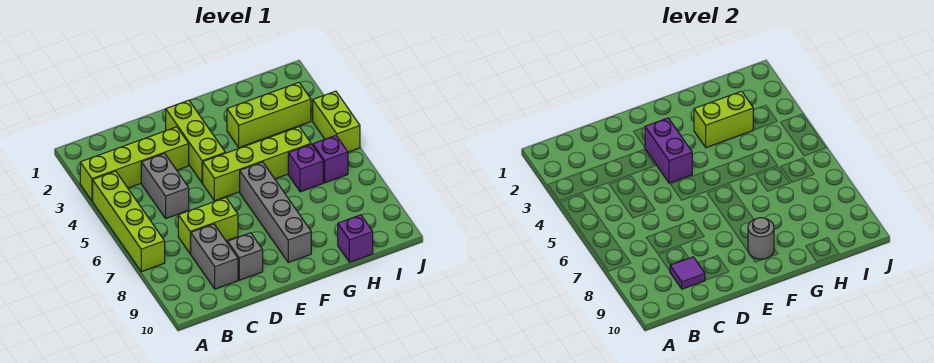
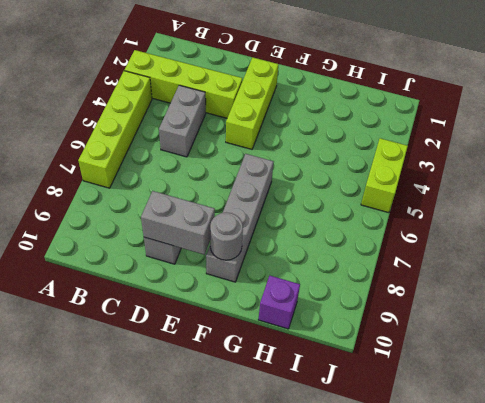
grey 1x2 brick [141,191,215,255] -> grey 1x2 brick turned to [191,224,238,289]
none -> lime 1x2 brick [178,198,238,254]
none -> lime 1x4 brick [203,127,311,201]
none -> lime 1x3 brick [227,83,311,148]

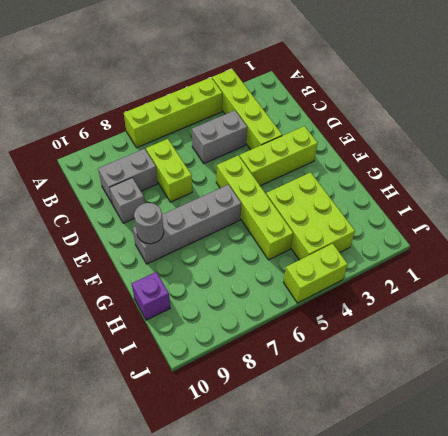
lime 2x3 brick [266,172,355,260] -> lime 1x3 brick [227,83,311,148]
none -> purple 1x1 brick [288,144,323,192]
none -> purple 1x1 brick [313,135,348,183]
none -> purple 1x1 tile [670,257,705,289]

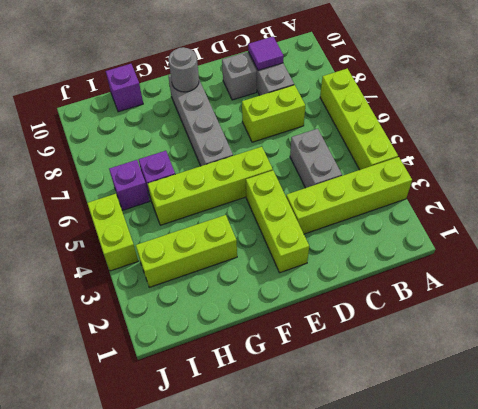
none -> purple 1x2 brick [645,118,692,183]
none -> lime 1x2 brick [694,91,753,148]

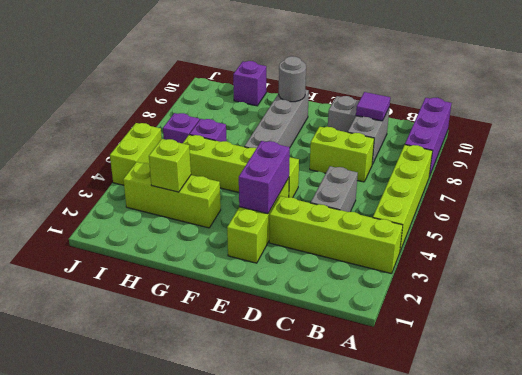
purple 1x3 brick [405,98,452,177] -> none
lime 1x1 brick [149,139,191,192] -> lime 1x2 brick [694,91,753,148]

